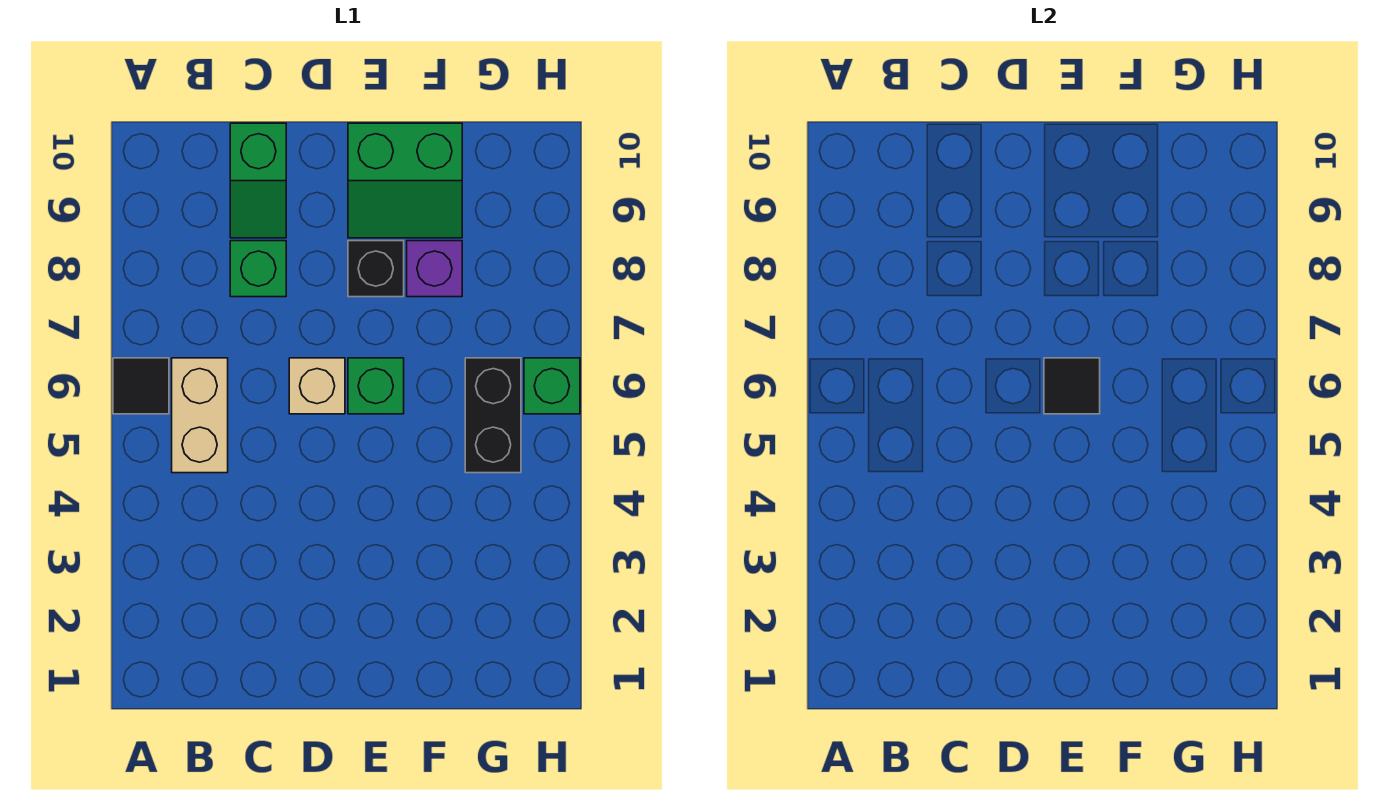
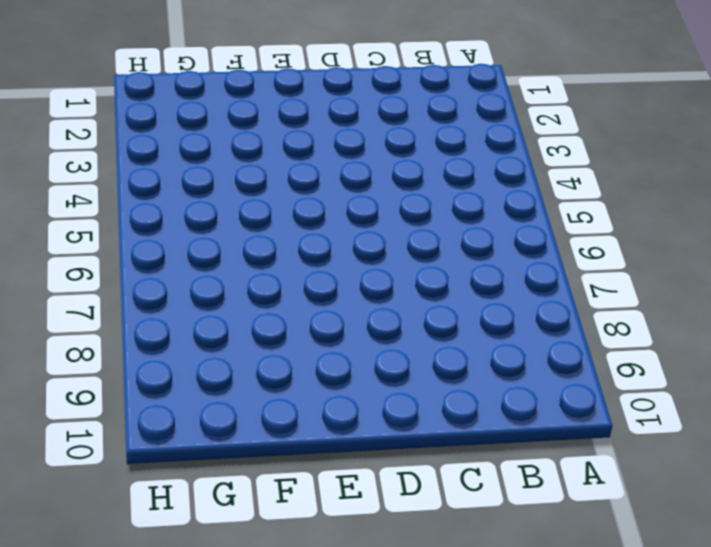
none -> black 1x1 tile [113,358,169,414]
none -> tan 1x2 brick [172,358,228,473]
none -> green 1x1 brick [230,241,286,297]

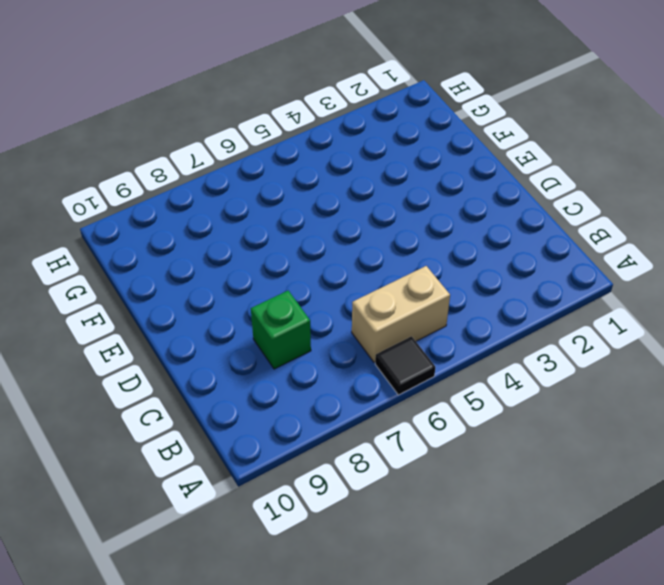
none -> green 1x2 slope [230,123,286,238]
none -> tan 1x1 brick [289,358,345,414]
none -> green 1x1 brick [348,358,404,414]

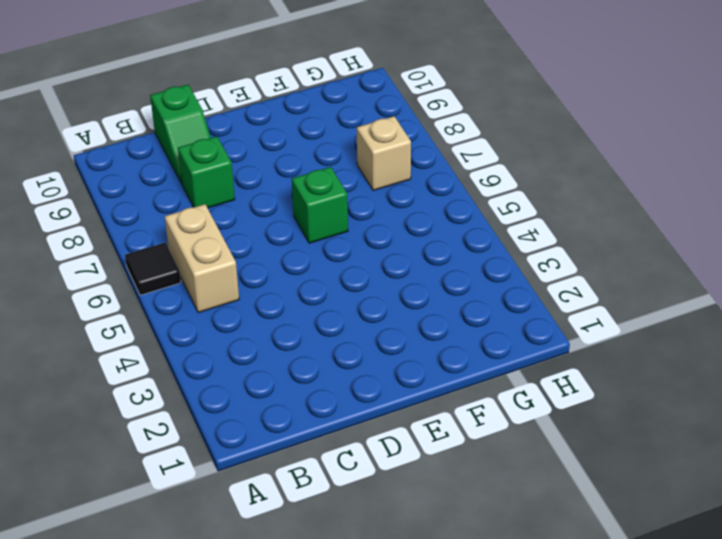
tan 1x1 brick [357,116,411,190] -> tan 1x1 brick moved to [289,358,345,414]
none -> black 1x1 brick [348,241,404,297]
none -> green 2x2 slope [348,123,462,238]
none -> purple 1x1 brick [407,241,462,297]

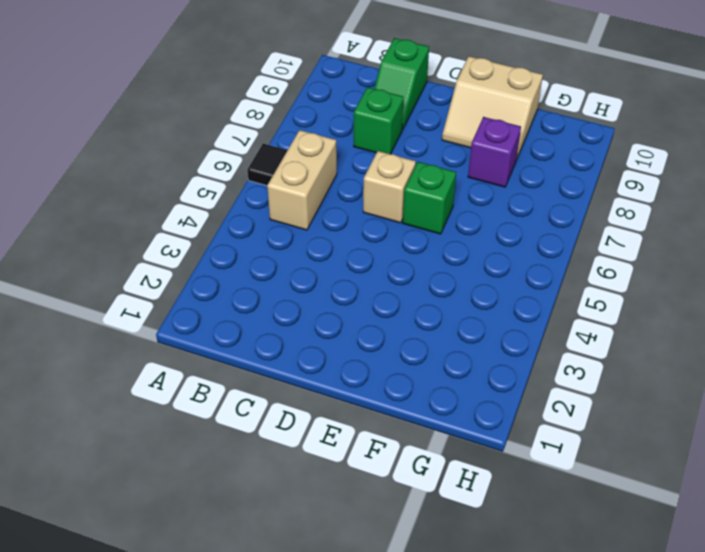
tan 2x2 slope [442,56,543,160] -> green 2x2 slope [348,123,462,238]
none -> black 1x1 brick [348,241,404,297]
none -> black 1x2 brick [465,358,521,473]
none -> green 1x1 brick [524,358,580,414]

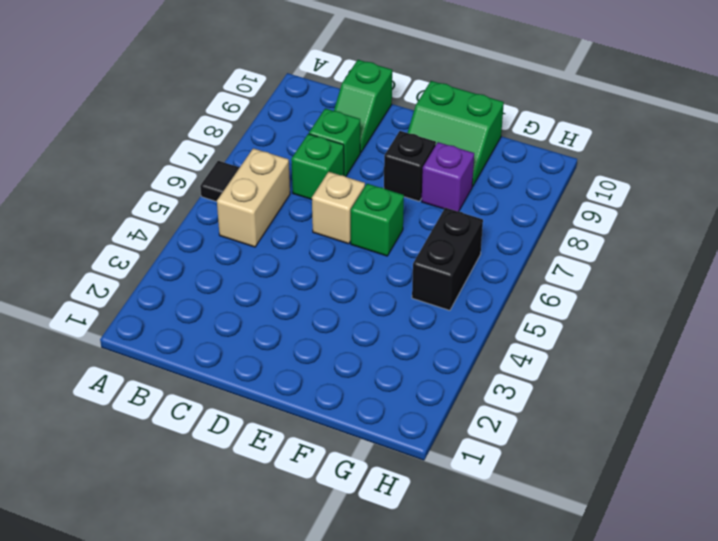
green 1x1 brick [291,134,344,200] -> green 1x1 brick moved to [524,358,580,414]
none -> black 1x1 tile [1044,358,1100,414]

